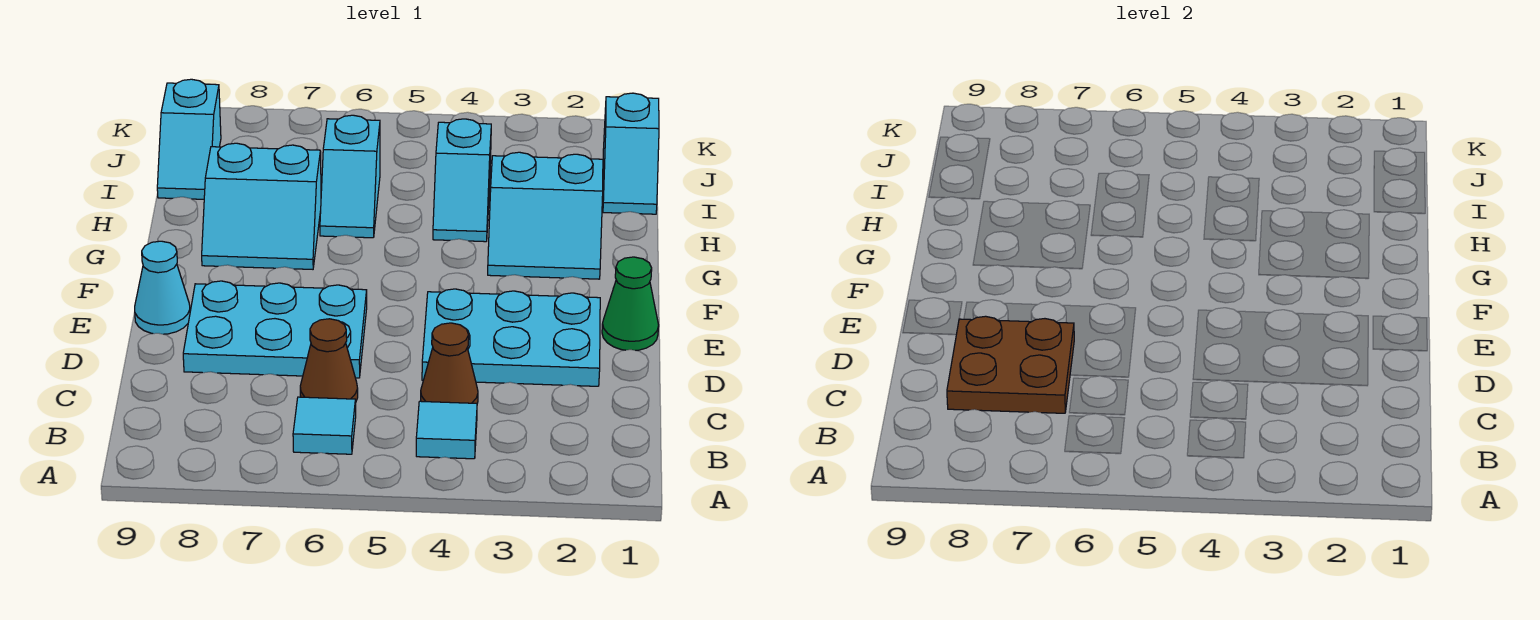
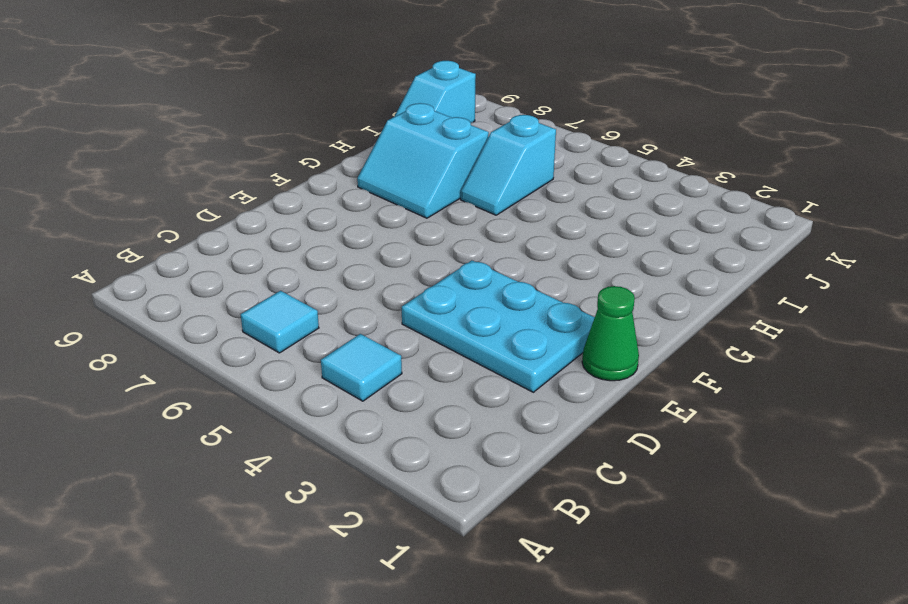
none -> brown 1x1 cone [421,323,478,403]
none -> brown 1x1 cone [300,319,358,403]
none -> cyan 2x3 plate [183,281,367,378]

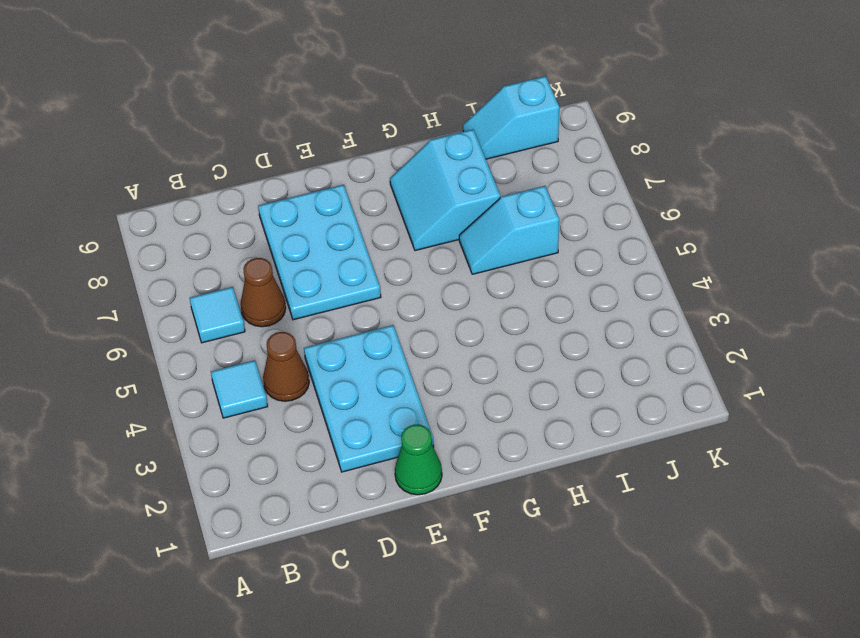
none -> cyan 1x1 cone [135,241,190,334]
none -> cyan 2x2 slope [488,152,603,279]
none -> cyan 1x2 slope [433,119,491,242]

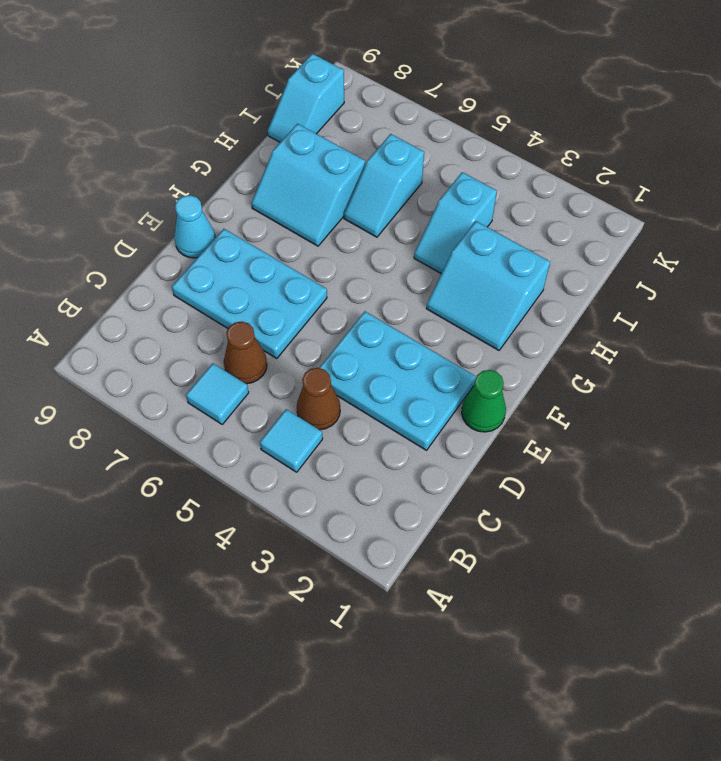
none -> cyan 1x2 slope [603,93,659,214]
none -> brown 2x2 plate [947,316,1074,413]

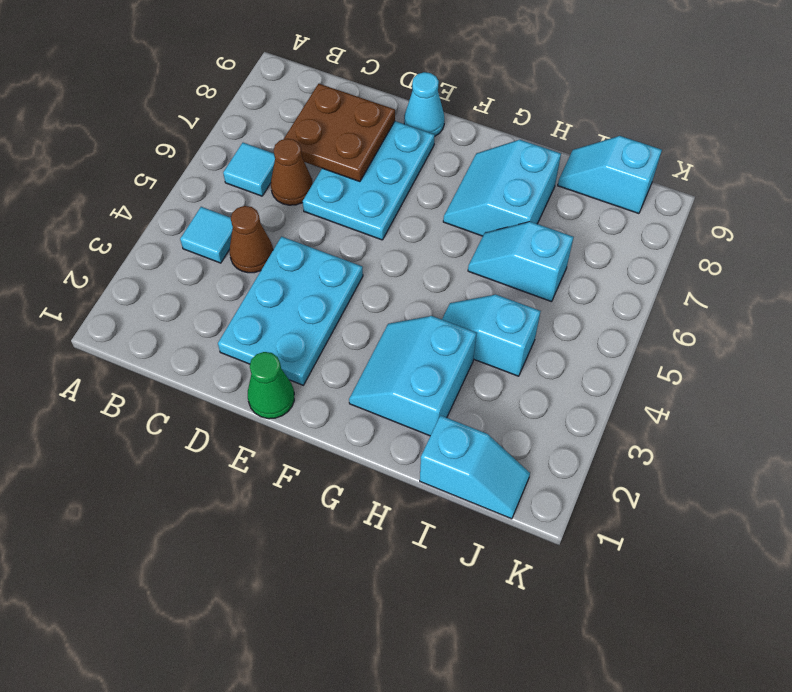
cyan 1x2 slope [420,415,530,519] -> cyan 1x2 slope turned to [603,93,659,214]

